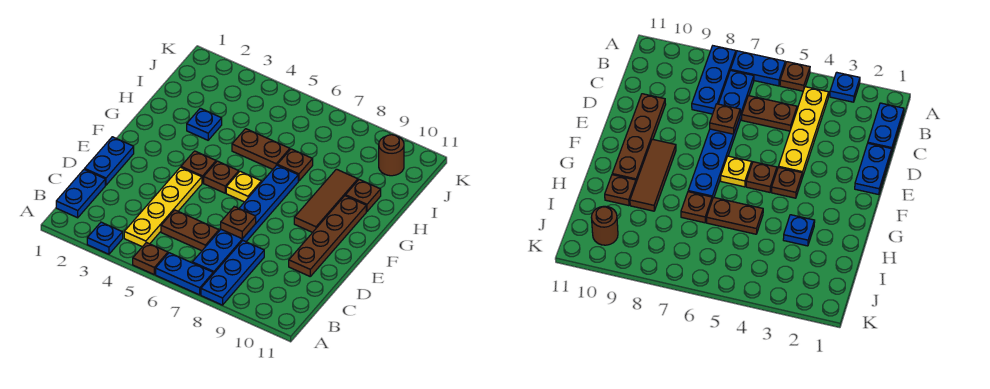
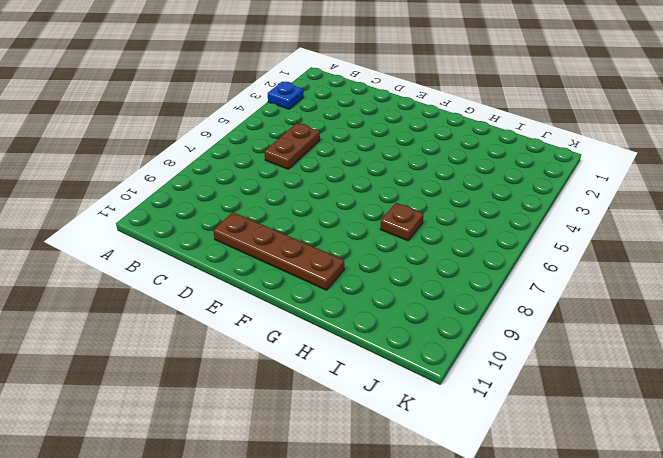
none -> brown 1x1 plate [133,243,168,274]
none -> blue 1x2 plate [156,253,213,295]
none -> blue 1x3 plate [201,241,264,305]

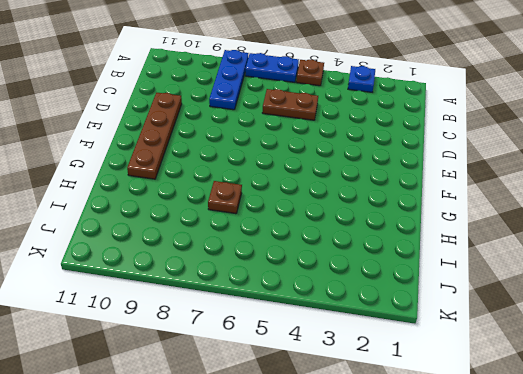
none -> blue 1x2 plate [56,169,105,218]
none -> yellow 1x4 plate [124,167,202,247]
none -> blue 1x6 plate [192,165,298,274]

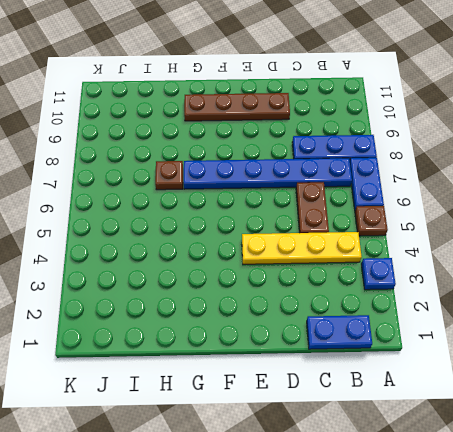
none -> blue 1x2 plate [85,137,134,185]
none -> brown 1x1 plate [181,151,216,183]
none -> brown 1x1 plate [204,161,239,193]

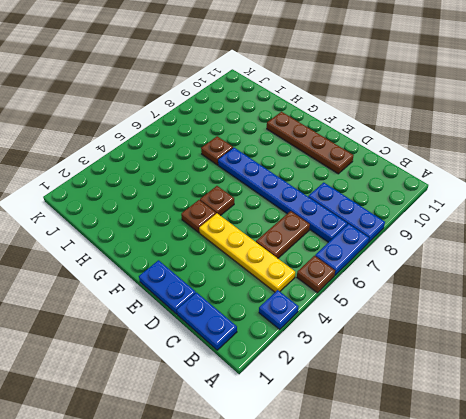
none -> yellow 1x1 plate [226,171,261,202]
none -> brown 1x3 tile [294,169,358,232]
none -> blue 1x1 plate [187,108,222,140]

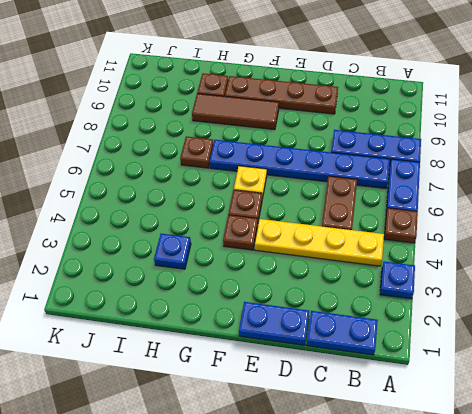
none -> brown 1x2 plate [232,129,290,169]
none -> brown 1x1 round brick [379,135,404,176]
none -> brown 1x1 plate [221,207,256,239]

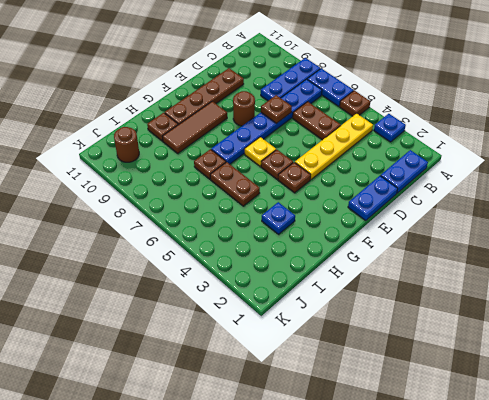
brown 1x1 round brick [233,91,255,126] -> none

